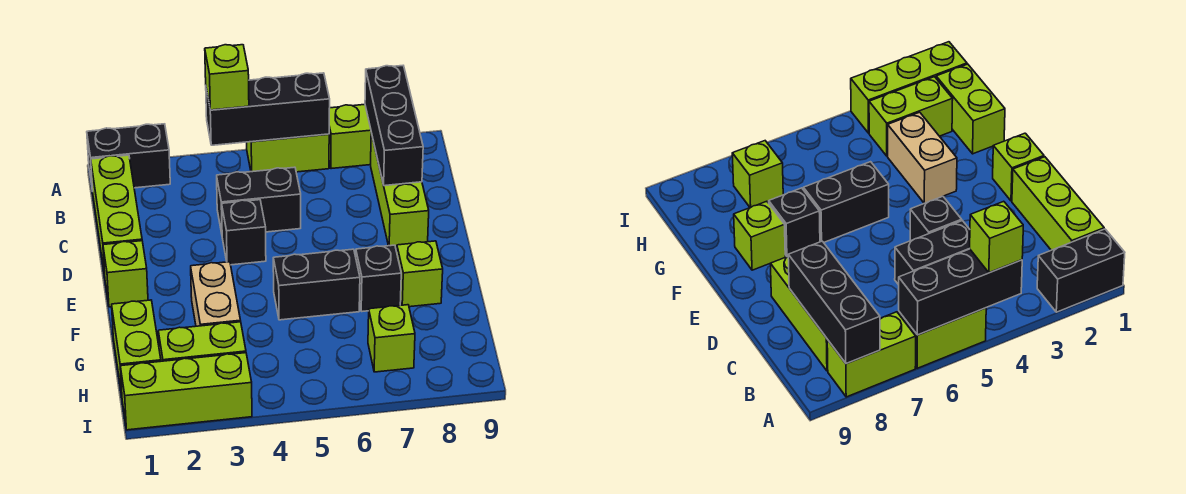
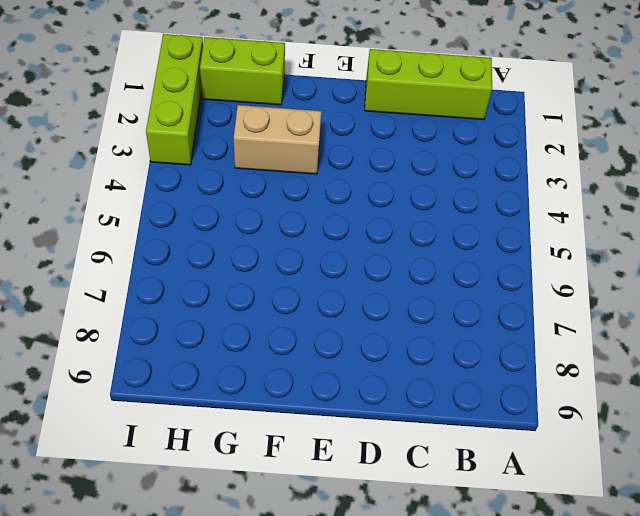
none -> black 1x2 brick [87,124,170,191]
none -> lime 1x2 brick [247,134,329,172]
none -> lime 1x2 brick [329,105,371,169]

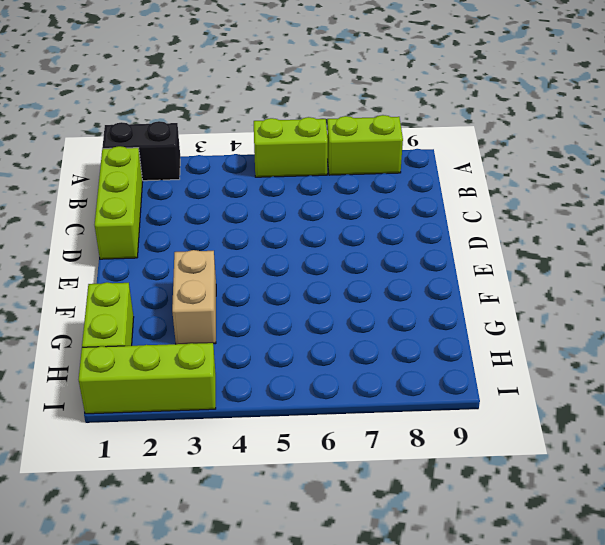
none -> lime 1x3 brick [371,133,429,248]
none -> black 1x2 brick [217,167,301,233]
none -> black 1x1 brick [222,200,266,265]

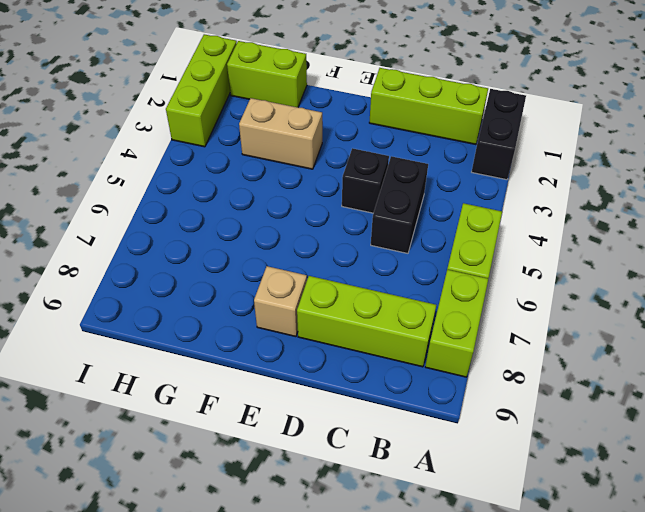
tan 1x1 brick [254,266,307,337] -> none
none -> lime 1x1 brick [103,241,148,307]
none -> black 1x2 brick [273,249,360,320]
none -> black 1x1 brick [356,245,401,311]

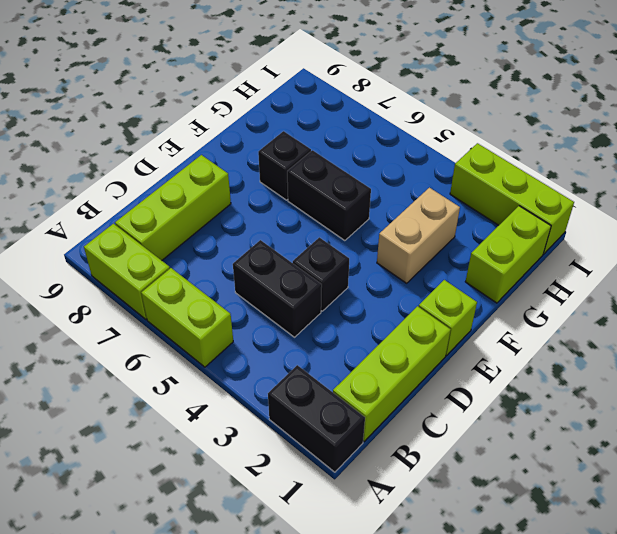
none -> lime 1x1 brick [397,241,443,307]
none -> lime 1x2 brick [158,322,246,361]
none -> lime 1x1 brick [368,305,415,372]

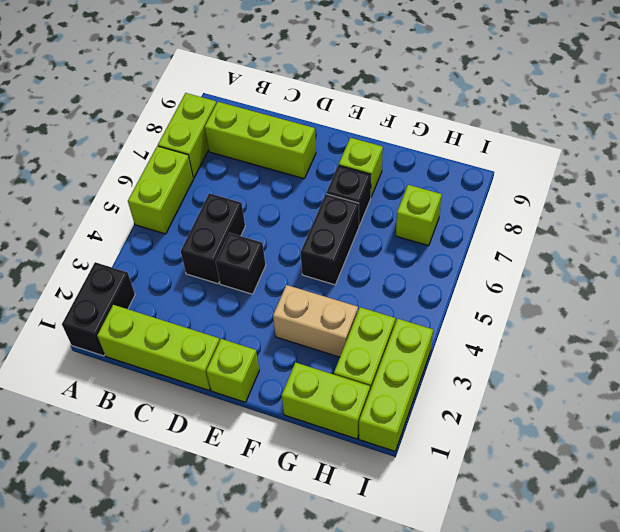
none -> black 1x3 brick [206,73,330,145]
none -> black 1x3 brick [365,66,423,186]
none -> lime 1x1 brick [205,45,249,110]

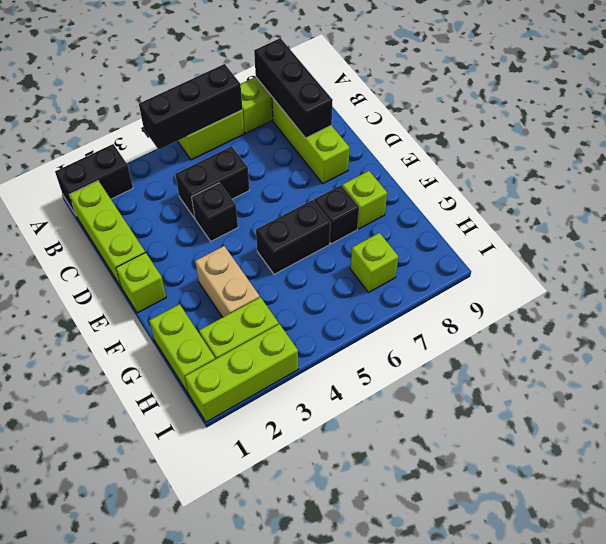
none -> lime 1x1 brick [205,45,249,110]

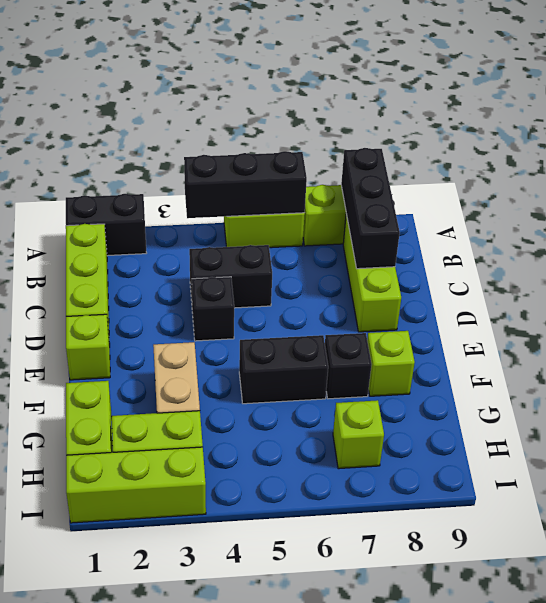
none -> lime 1x1 brick [205,45,249,110]

